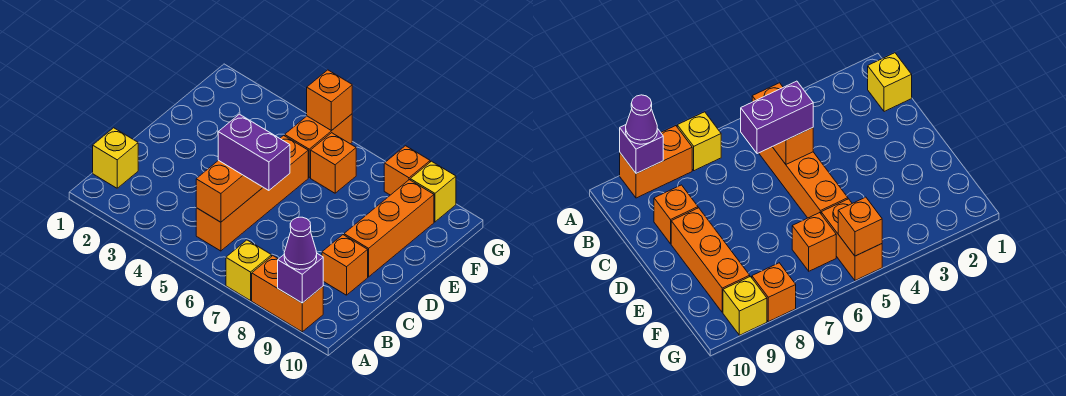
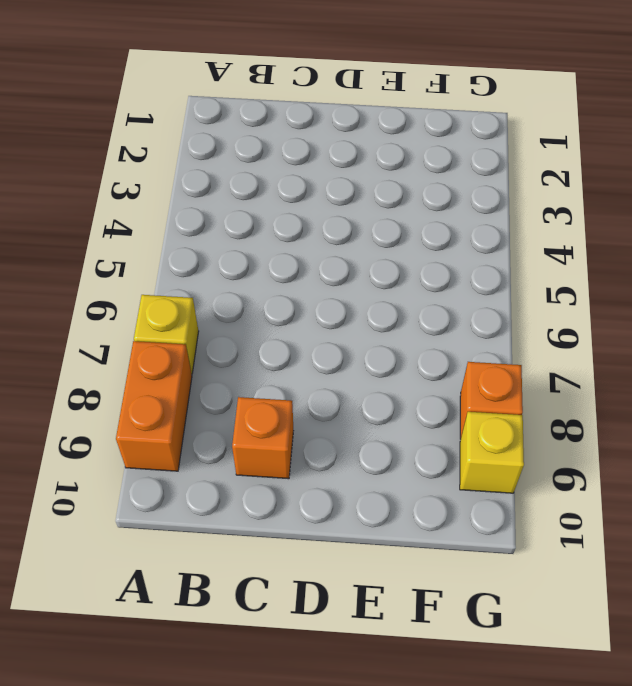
none -> yellow 1x1 brick [93,128,138,188]
none -> orange 1x4 brick [196,135,308,251]
none -> orange 1x3 brick [344,180,434,277]

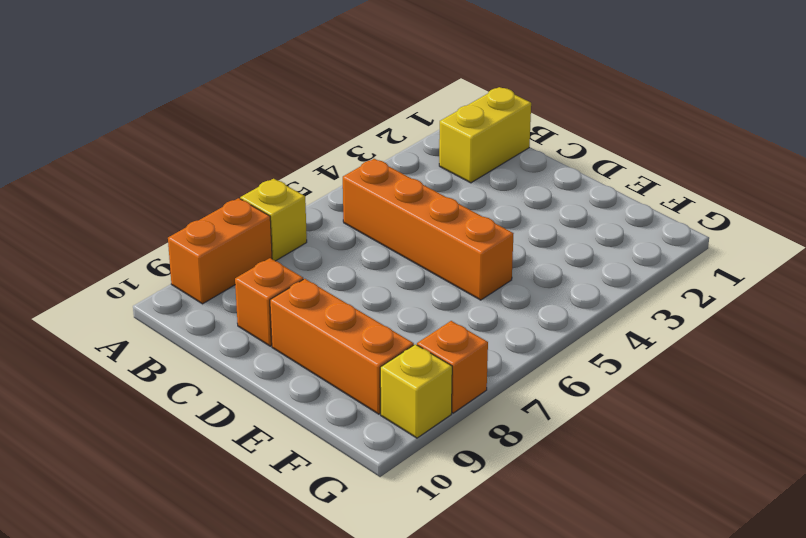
yellow 1x2 brick [439,87,531,183] -> yellow 1x1 brick [93,128,138,188]
none -> orange 1x2 brick [285,114,352,177]
none -> orange 1x1 brick [311,133,356,193]
none -> purple 1x1 brick [278,254,323,303]

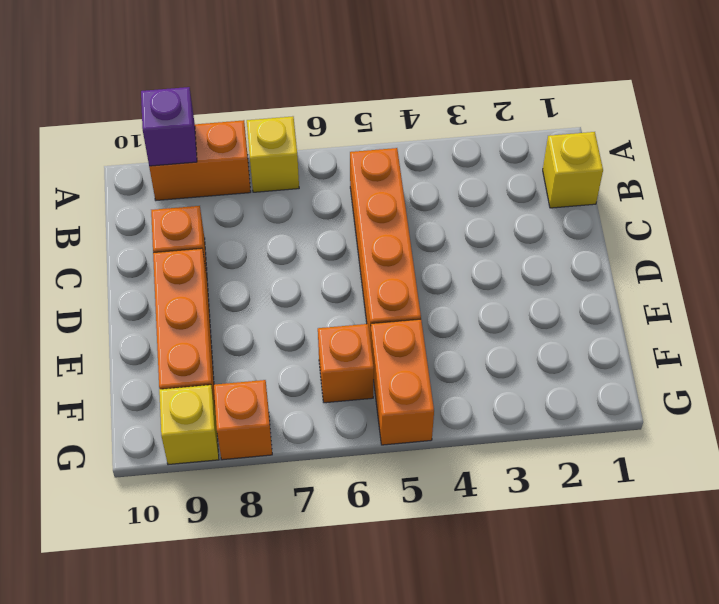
none -> orange 1x2 brick [196,160,263,222]
none -> orange 1x1 brick [307,70,352,131]
none -> purple 1x1 cone [284,217,317,270]

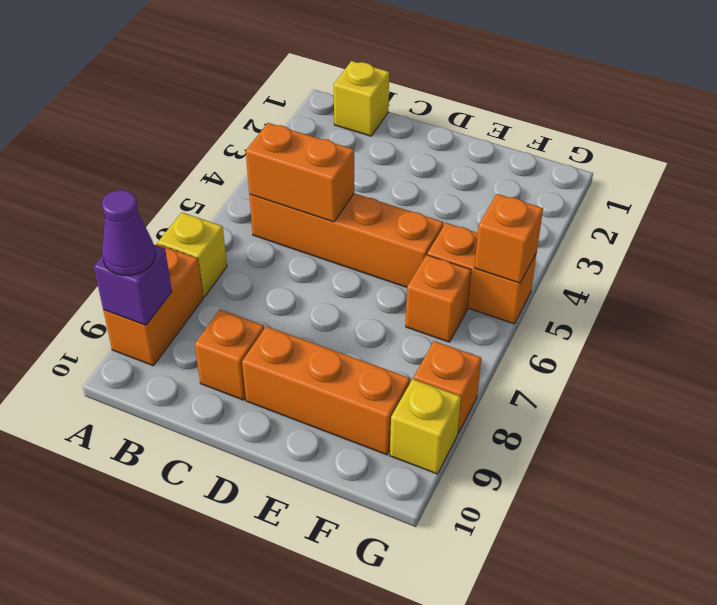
none -> purple 1x2 brick [218,114,290,190]

